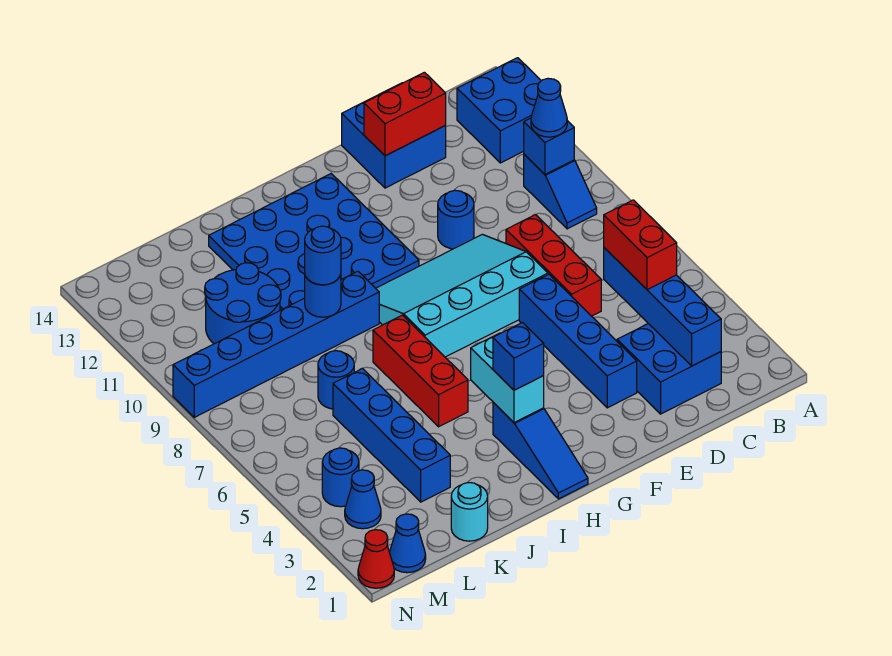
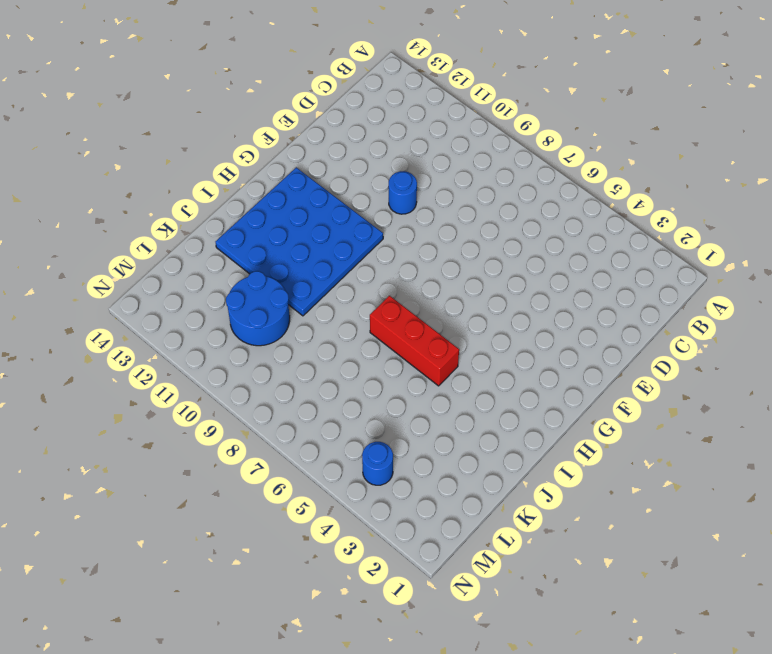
none -> blue 2x2 brick [457,58,541,163]
none -> blue 1x2 slope [524,154,597,229]
none -> blue 2x2 brick [617,324,721,414]

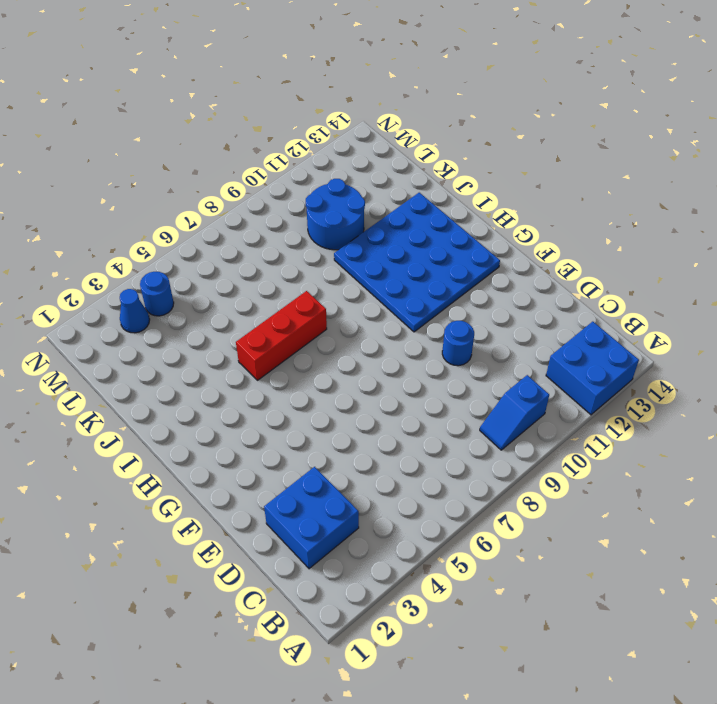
none -> red 1x3 brick [506,215,601,316]
none -> blue 2x2 brick [342,83,446,188]
none -> blue 1x4 brick [519,274,637,408]

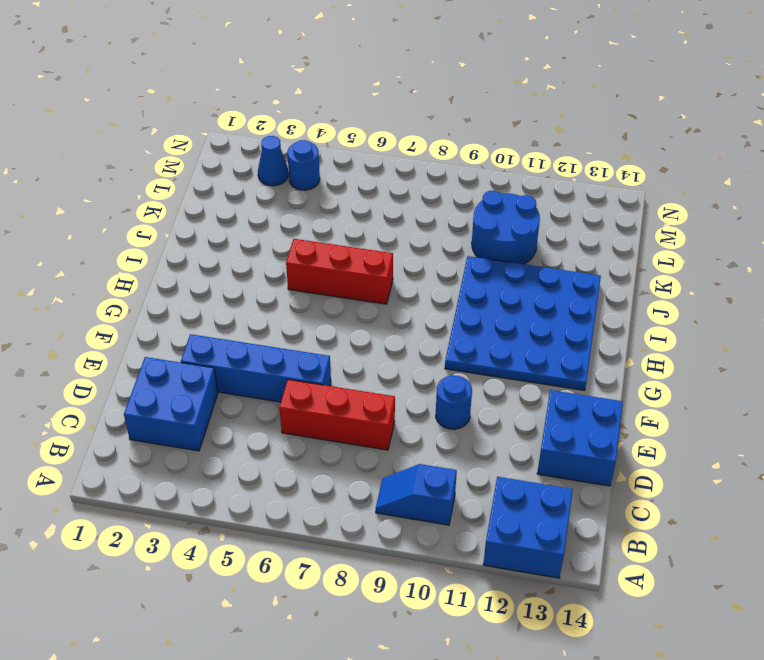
none -> cyan 3x4 slope [376,234,548,357]
none -> blue 1x3 slope [493,402,588,499]
none -> blue 1x6 brick [173,271,379,417]

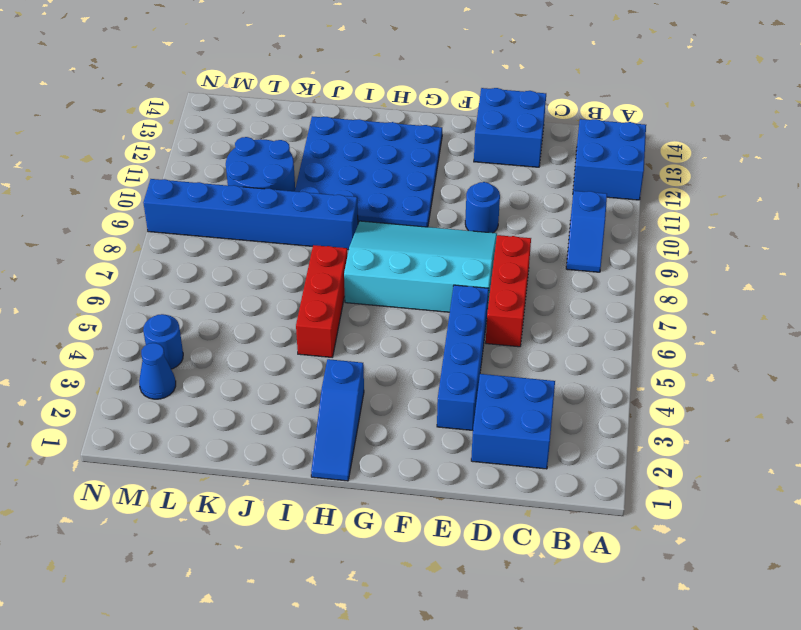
none -> cyan 1x1 round brick [451,483,488,541]
none -> blue 1x4 brick [333,368,450,502]
none -> blue 1x1 round brick [318,351,354,409]

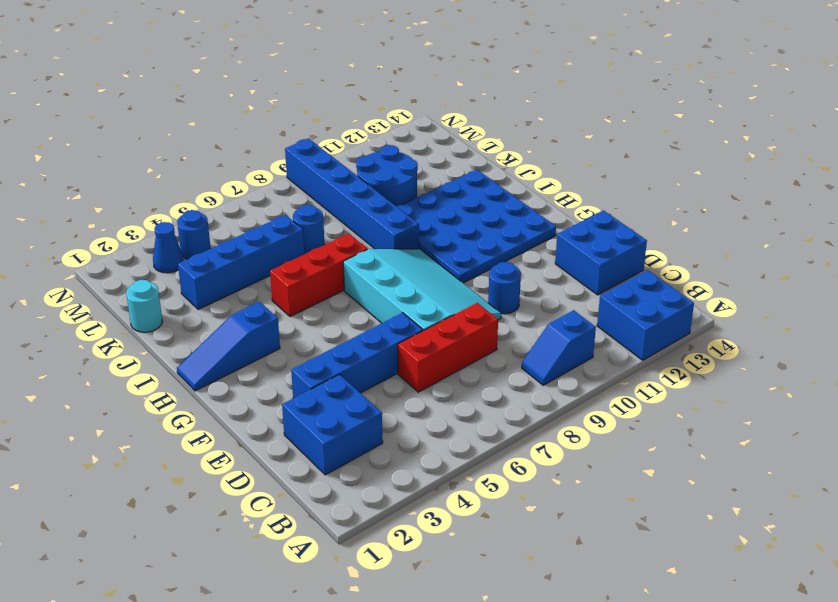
none -> blue 1x1 cone [390,514,426,573]
none -> red 1x1 cone [358,530,394,588]
none -> blue 1x1 brick [524,118,574,174]

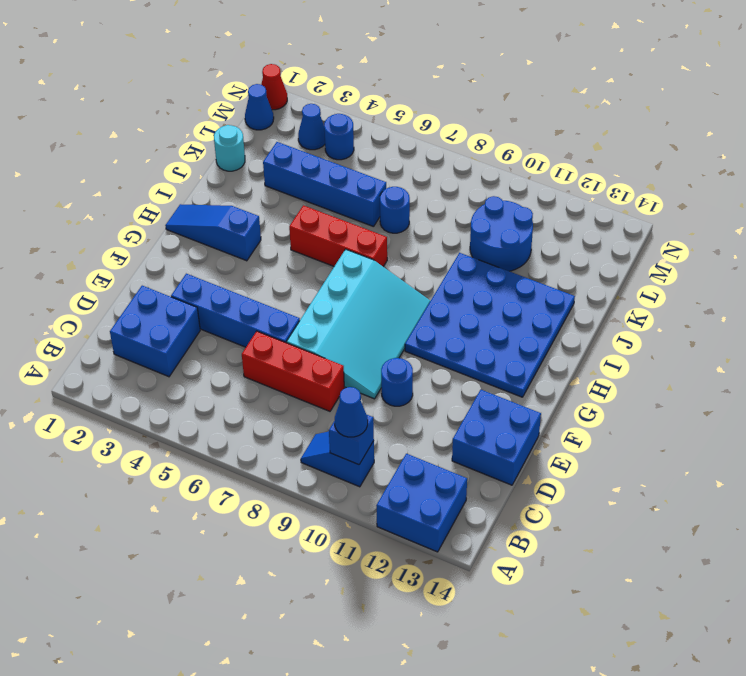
none -> blue 1x6 brick [173,271,379,417]
none -> blue 1x4 brick [604,248,721,366]
none -> red 1x2 brick [364,72,446,156]

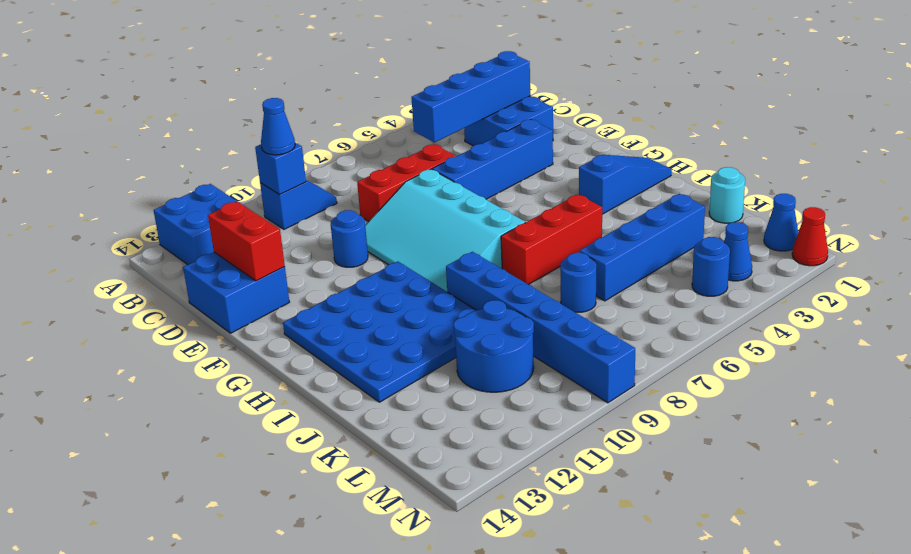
none -> cyan 1x2 brick [471,333,544,423]
none -> blue 1x1 round brick [305,274,341,317]
none -> red 1x2 brick [604,200,677,290]

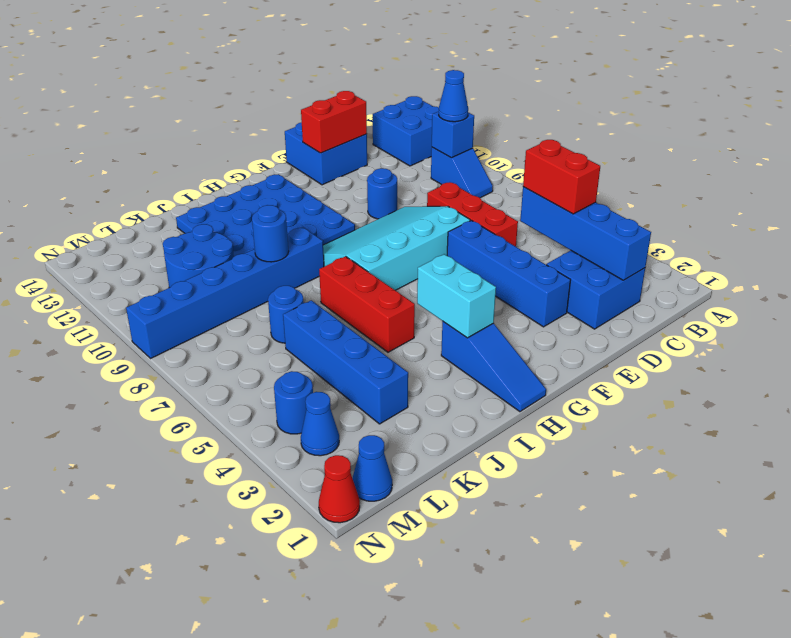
none -> cyan 1x1 round brick [451,483,488,541]
none -> blue 1x1 brick [493,323,544,390]
none -> blue 1x1 round brick [305,226,341,285]

